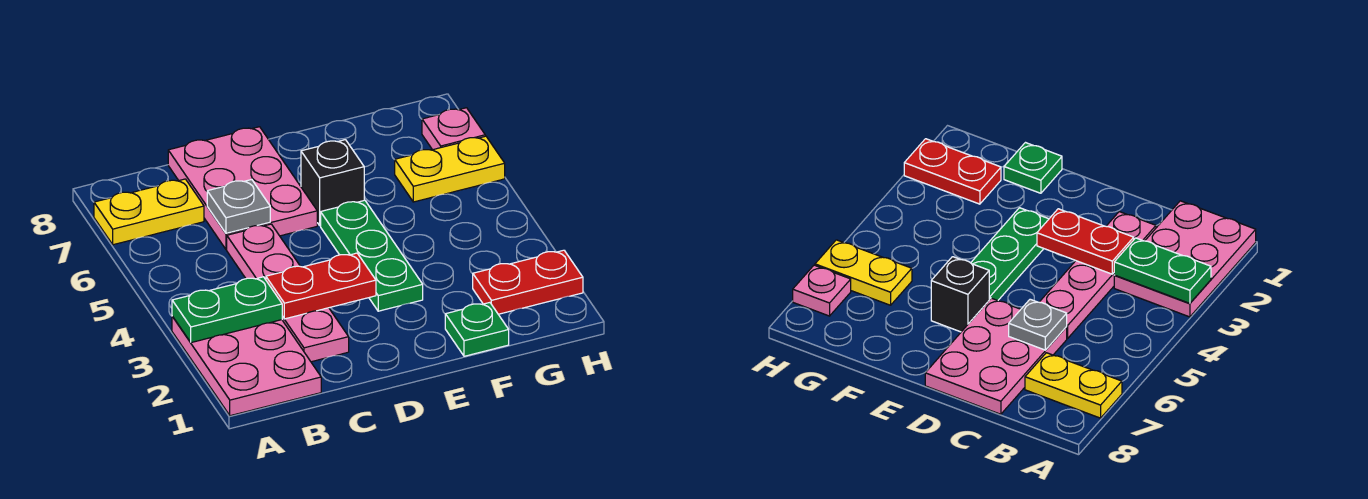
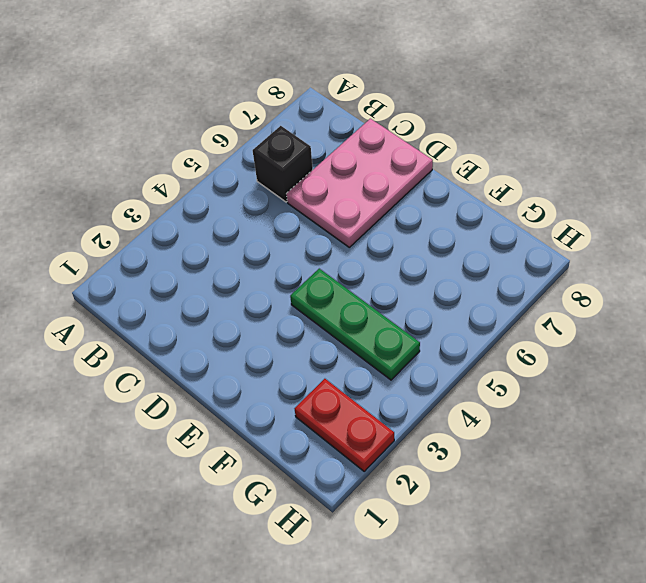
black 1x1 brick [253,126,313,202] -> black 1x1 brick moved to [301,140,364,226]
green 1x3 plate [290,269,420,380] -> green 1x3 plate turned to [321,200,423,311]
none -> pink 2x3 plate [172,316,321,416]
none -> yellow 1x2 plate [94,179,204,245]
none -> pink 1x4 plate [227,224,349,362]

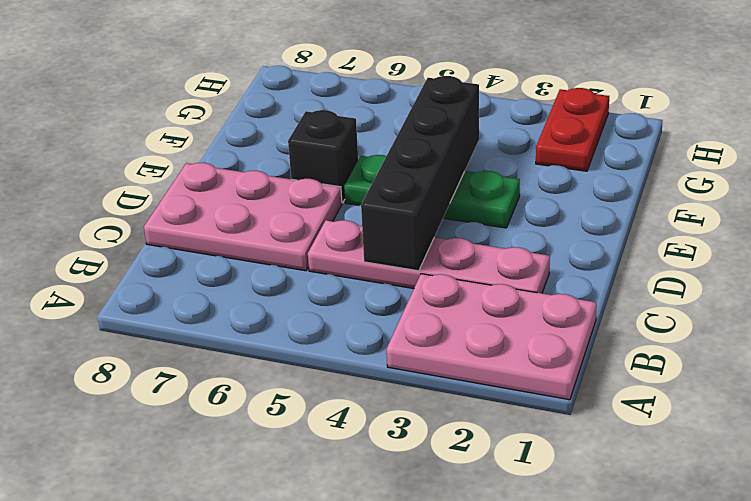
black 1x4 brick [361,76,479,271] -> none
none -> yellow 1x2 plate [94,179,204,245]
none -> green 1x1 plate [445,303,509,356]
none -> yellow 1x2 plate [395,136,505,202]

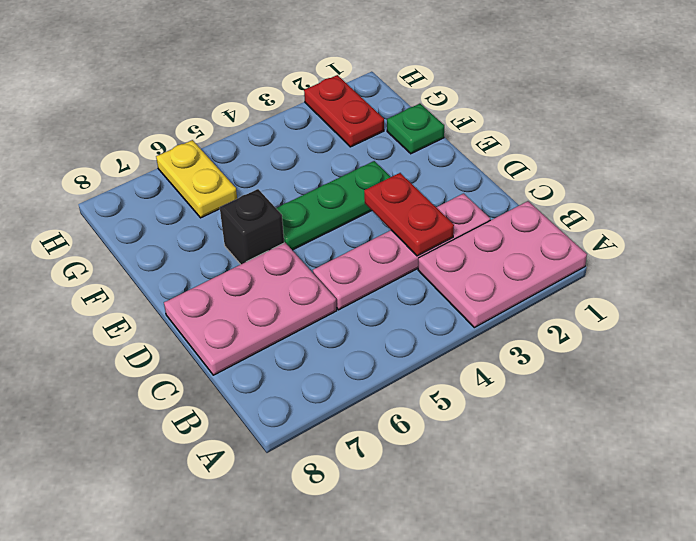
none -> yellow 1x2 plate [94,179,204,245]
none -> pink 1x1 plate [422,108,485,150]
none -> green 1x2 plate [172,277,282,343]

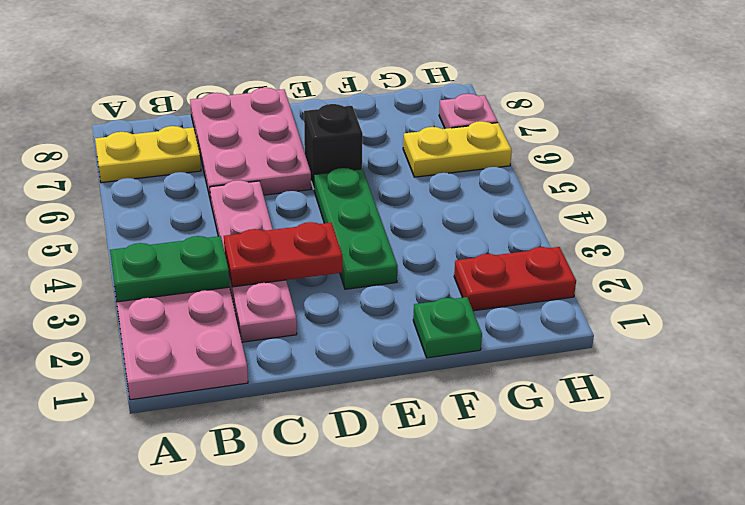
none -> grey 1x1 plate [207,180,270,233]

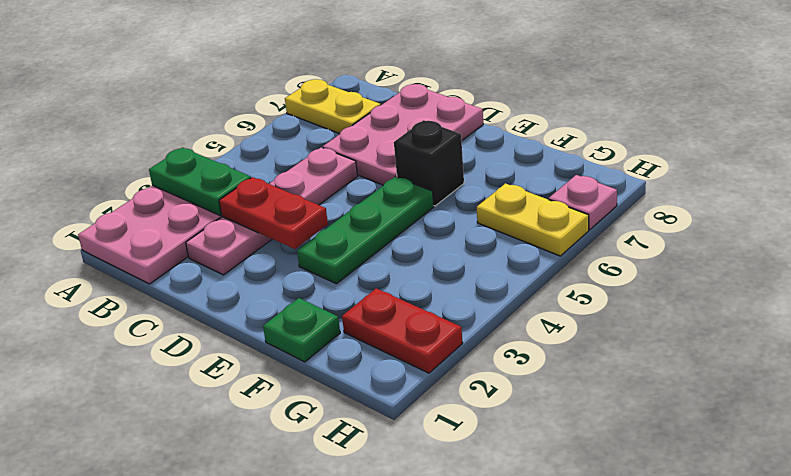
none -> grey 1x1 plate [207,180,270,233]

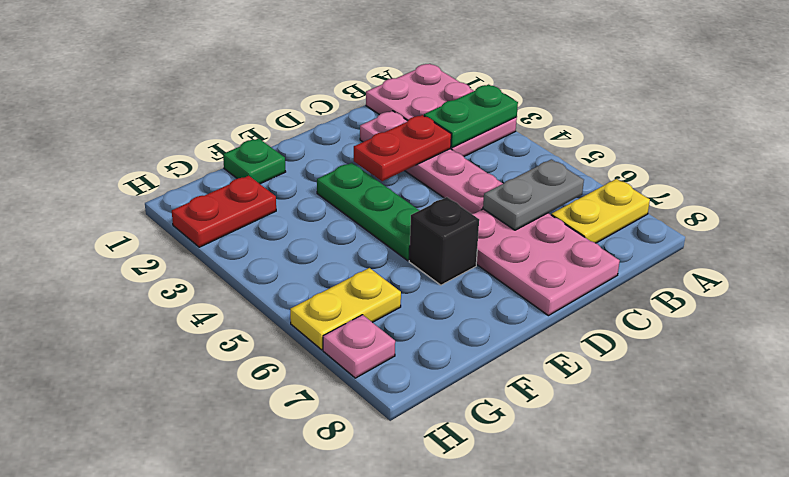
grey 1x2 plate [483,159,584,230] -> grey 1x1 plate [207,180,270,233]

